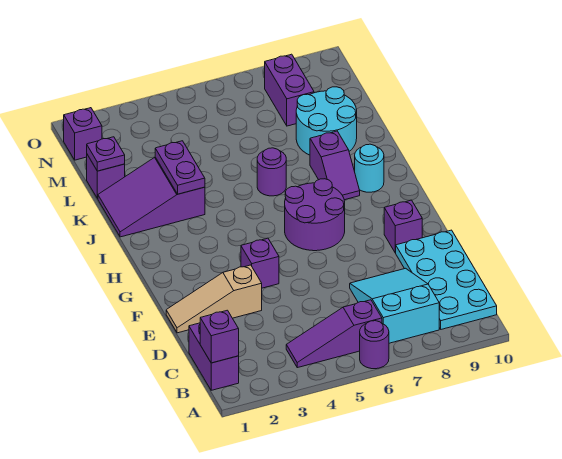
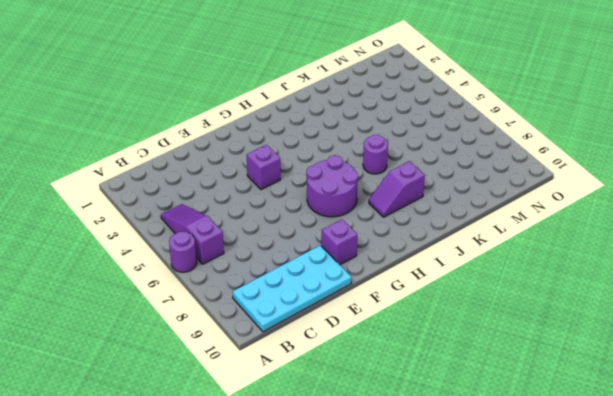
none -> purple 1x2 brick [189,323,239,390]
none -> cyan 2x3 slope [350,268,439,343]
none -> tan 1x3 slope [166,265,262,333]

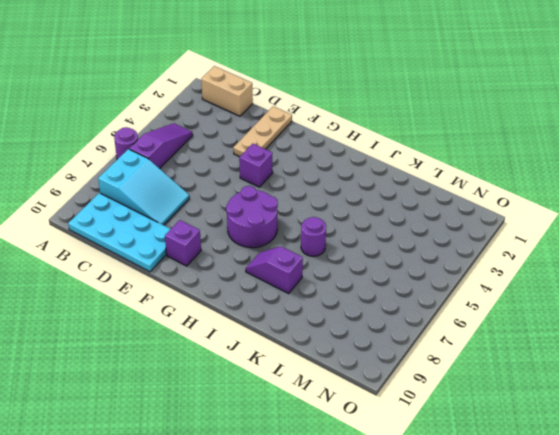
tan 1x2 brick [201,66,253,116] -> purple 1x2 brick [189,323,239,390]
tan 1x3 plate [233,106,292,157] -> tan 1x3 slope [166,265,262,333]
none -> cyan 1x1 round brick [355,144,384,192]
none -> purple 2x3 slope [98,157,205,237]
none -> cyan 2x2 round brick [296,87,357,155]

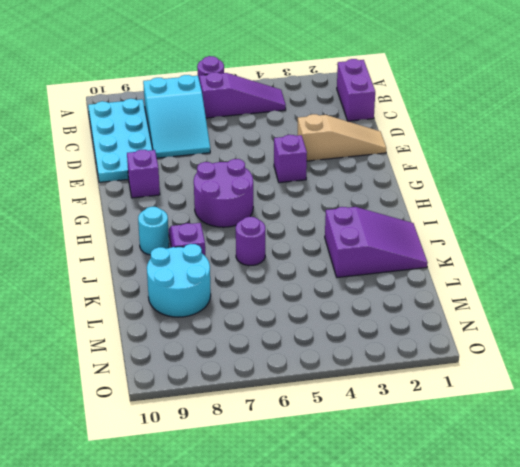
none -> purple 1x1 brick [87,155,125,199]
none -> purple 1x2 brick [265,54,314,126]
none -> purple 1x1 brick [64,108,102,160]

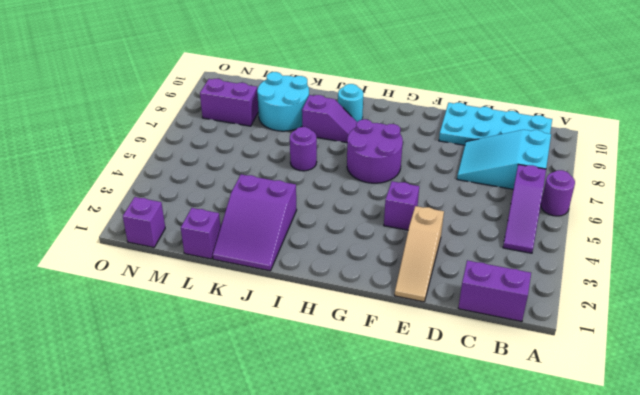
none -> purple 1x1 brick [384,200,422,253]
none -> purple 1x1 brick [200,310,239,363]
none -> purple 1x2 plate [155,141,205,194]

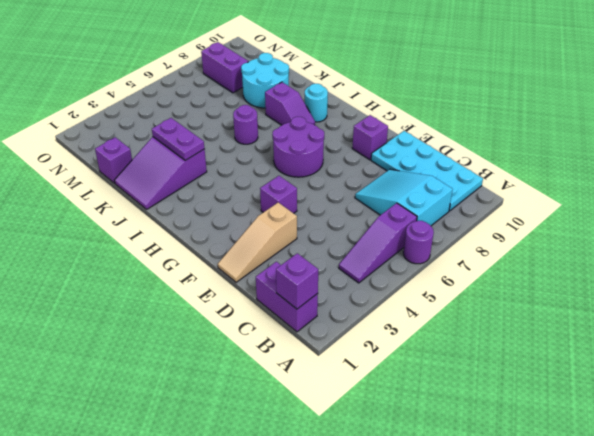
none -> purple 1x1 brick [64,108,102,160]
none -> purple 1x1 plate [87,137,125,171]

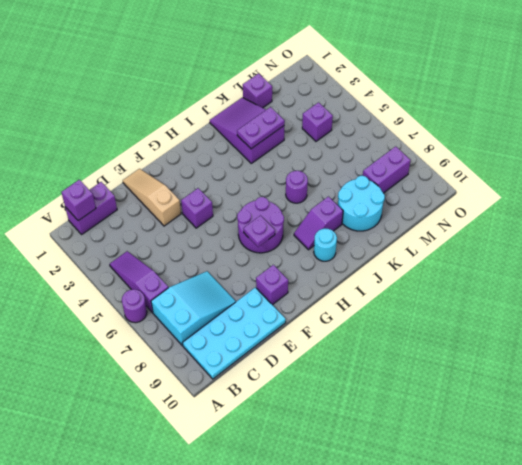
purple 1x1 plate [243,216,275,247] -> purple 1x1 plate moved to [87,137,125,171]
purple 1x1 brick [302,102,333,141] -> purple 1x1 brick moved to [64,108,102,160]

